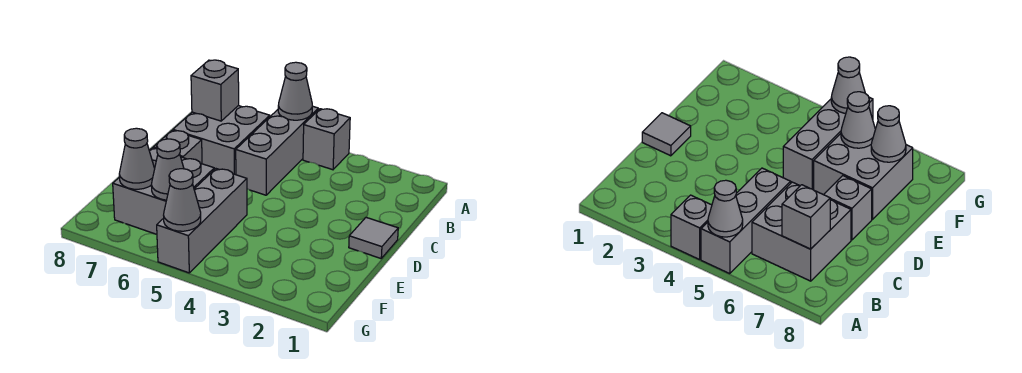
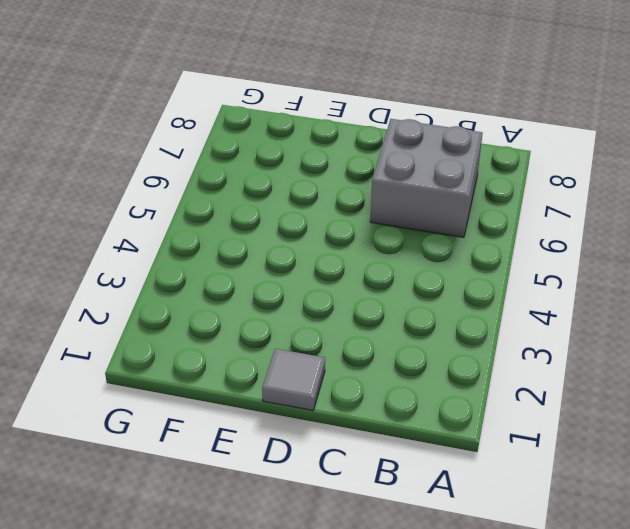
none -> grey 1x1 brick [303,109,350,170]
none -> grey 1x3 brick [236,106,318,195]
none -> grey 1x1 brick [153,130,202,164]

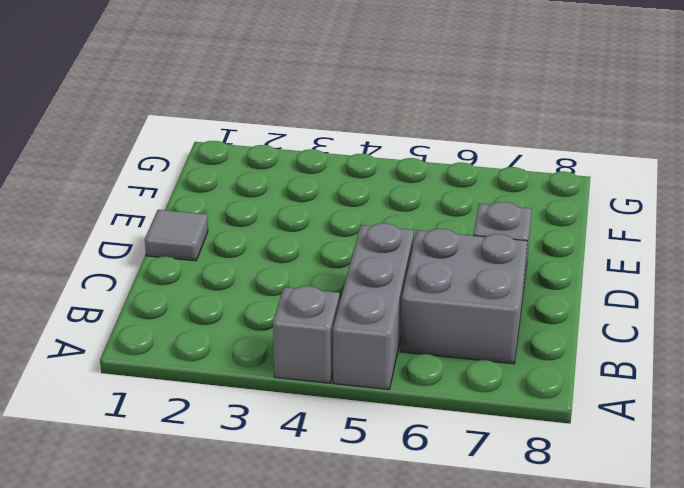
none -> grey 1x3 brick [157,169,247,273]
none -> grey 2x2 brick [113,148,214,234]
none -> grey 1x1 cone [278,62,312,120]

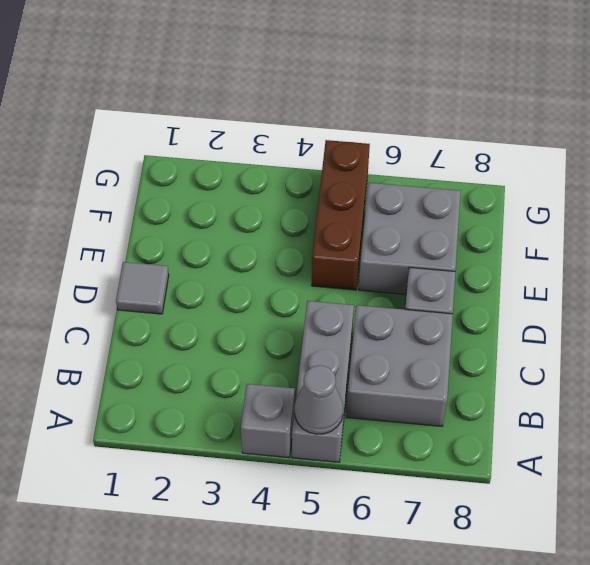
brown 1x3 brick [312,140,370,290] -> grey 1x3 brick [157,169,247,273]
none -> grey 1x1 brick [191,60,239,121]
none -> grey 1x1 cone [151,139,184,200]
none -> grey 1x1 cone [119,128,155,189]

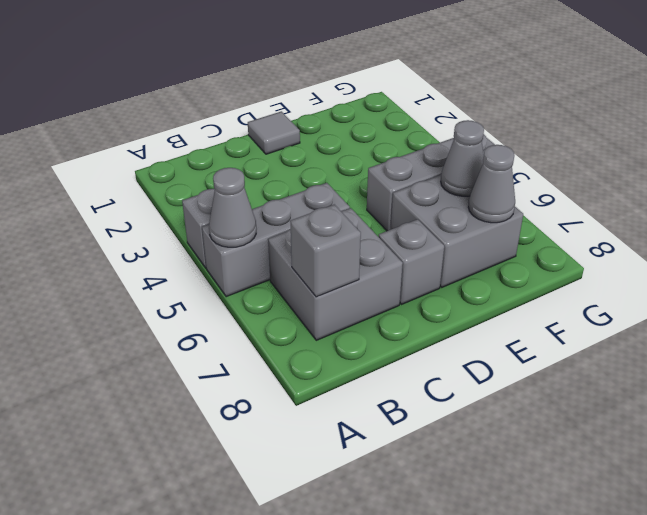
none -> grey 1x1 cone [164,169,201,231]

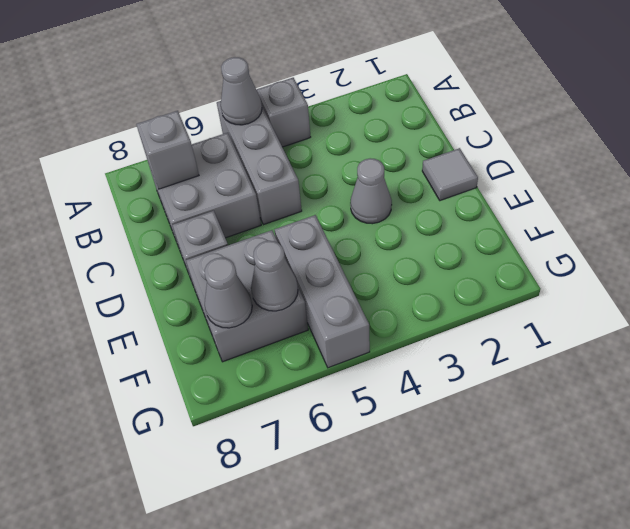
grey 1x1 cone [350,158,392,224] -> grey 1x1 cone moved to [164,169,201,231]

